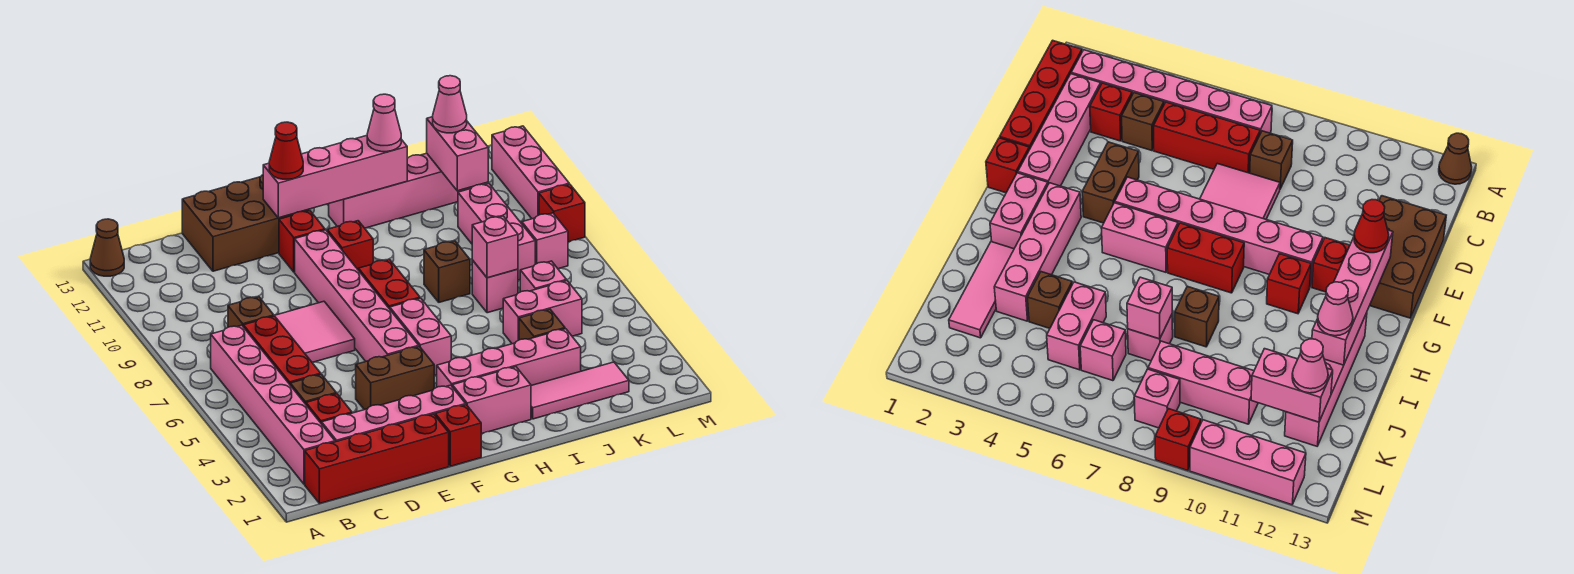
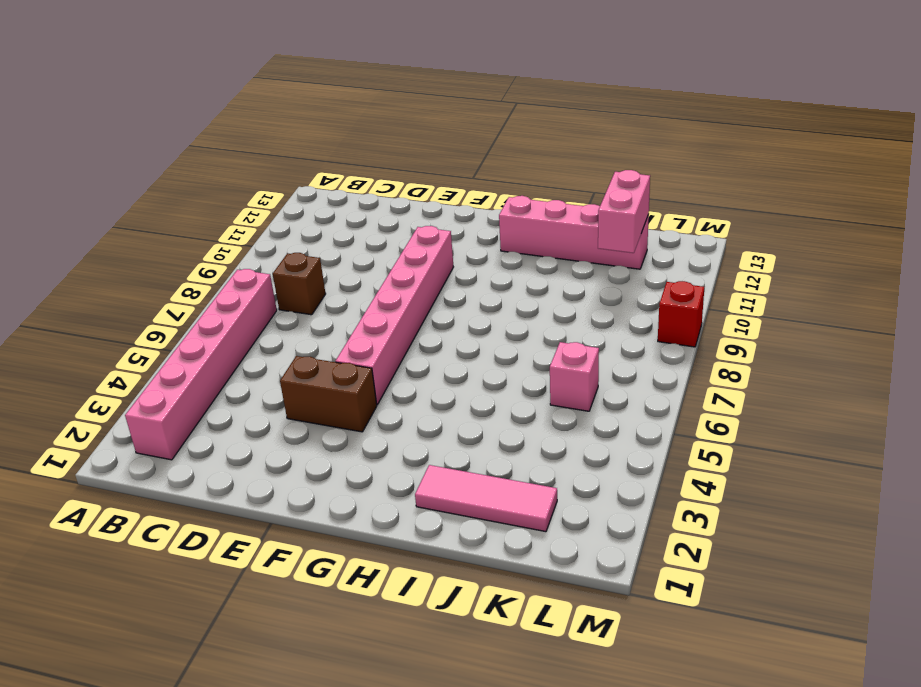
none -> brown 1x1 cone [90,219,124,276]
none -> red 1x4 brick [305,414,449,504]
none -> pink 1x4 brick [322,385,466,442]
none -> red 1x1 brick [306,394,352,424]

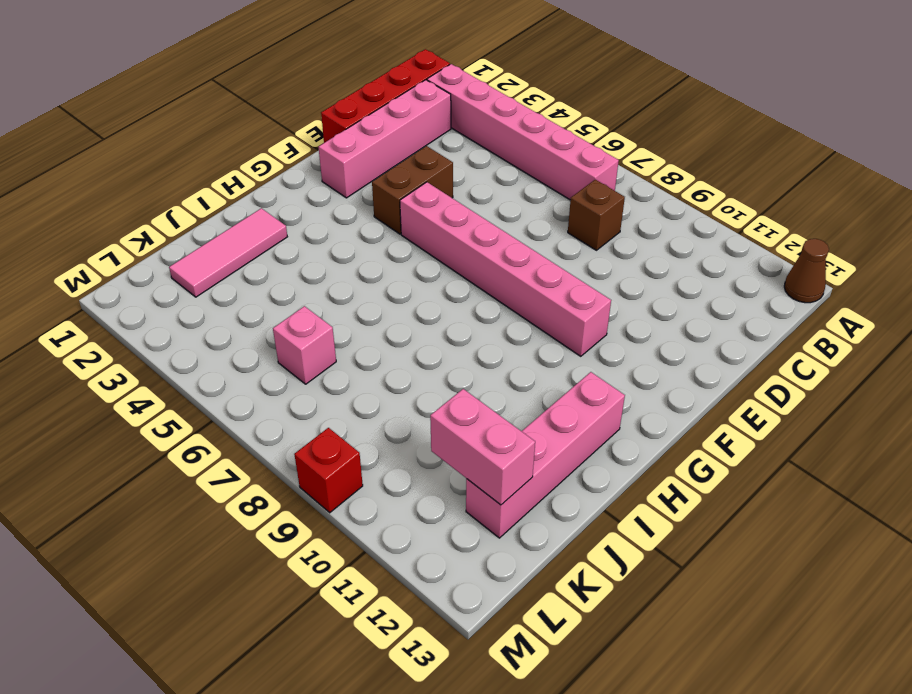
none -> red 1x1 brick [306,394,352,424]
none -> brown 1x1 brick [290,374,336,404]
none -> red 1x3 brick [243,316,321,384]
none -> pink 2x2 tile [274,301,355,362]

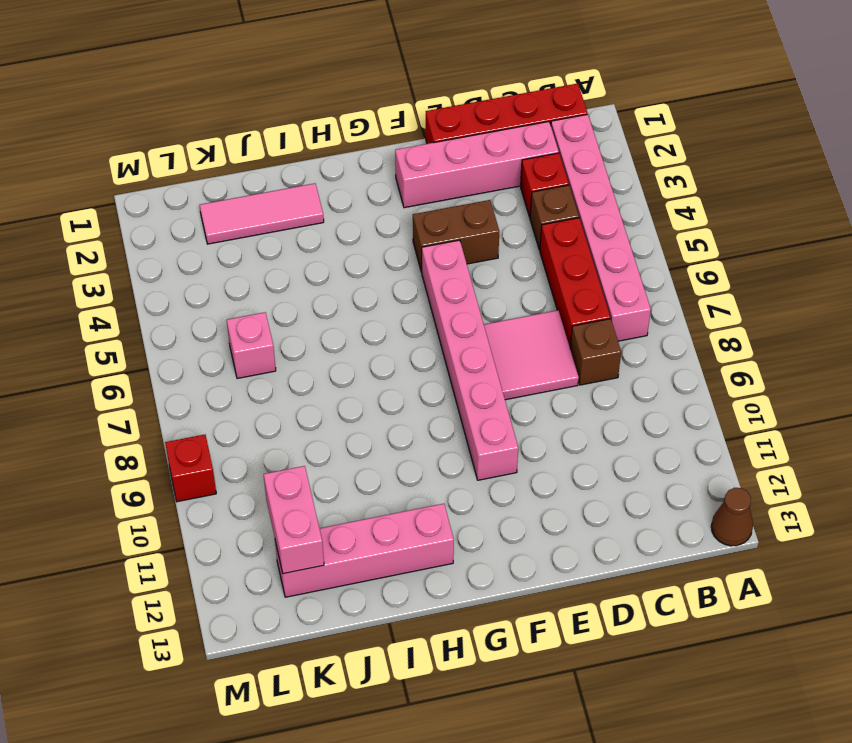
none -> brown 2x3 brick [182,175,309,271]
none -> red 1x1 brick [435,405,481,466]
none -> red 1x1 brick [279,210,325,272]
none -> pink 1x2 brick [452,367,531,434]

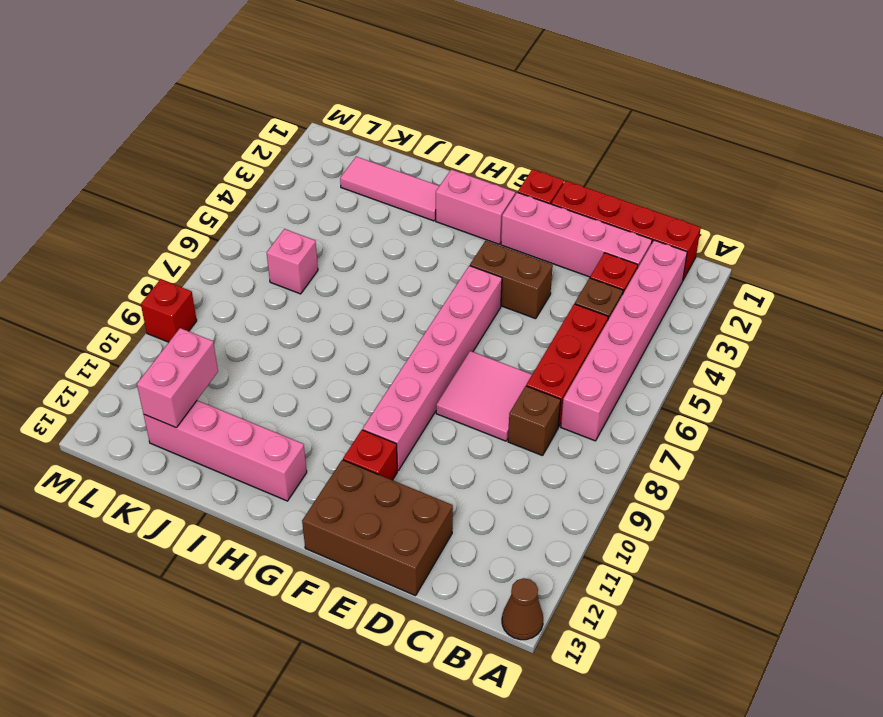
none -> pink 1x4 brick [437,329,581,387]
none -> pink 1x2 brick [390,298,451,376]
none -> red 1x2 brick [359,259,420,309]
none -> red 1x1 brick [327,221,373,270]

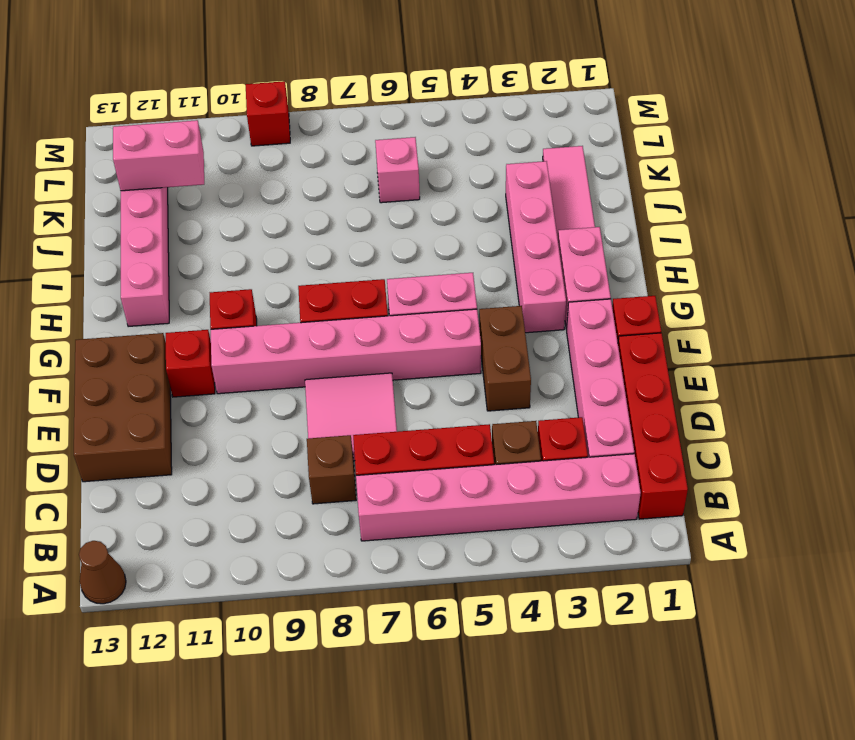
none -> brown 1x1 brick [424,241,470,302]
none -> brown 1x1 brick [519,309,565,340]
none -> pink 1x2 brick [503,281,582,344]
none -> pink 1x1 brick [472,260,518,313]

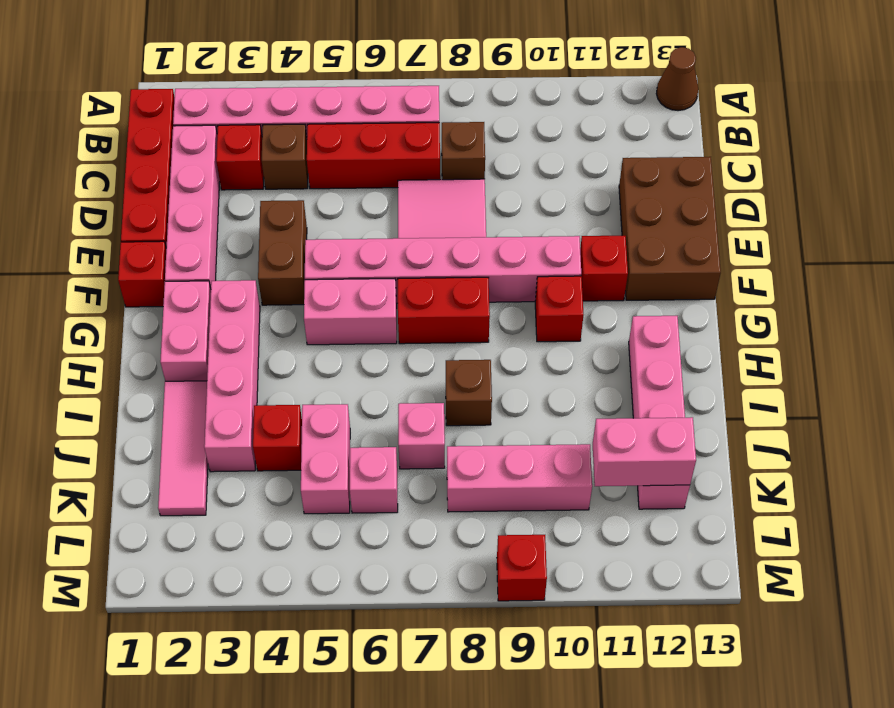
red 1x1 brick [253,405,302,471] -> brown 1x1 brick [519,309,565,340]
none -> pink 1x1 brick [522,213,568,269]
none -> pink 1x3 brick [492,126,569,219]
none -> pink 1x4 brick [263,136,407,218]
none -> pink 1x1 brick [472,216,518,278]

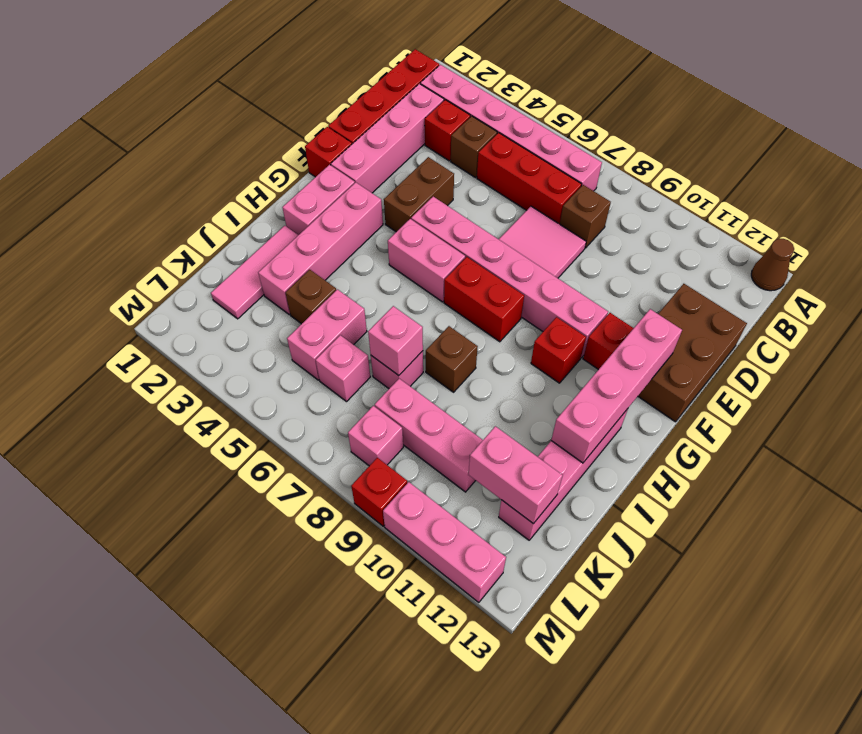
none -> red 1x1 cone [269,122,303,179]
none -> pink 1x1 cone [367,94,401,152]
none -> pink 1x1 cone [433,76,467,133]

